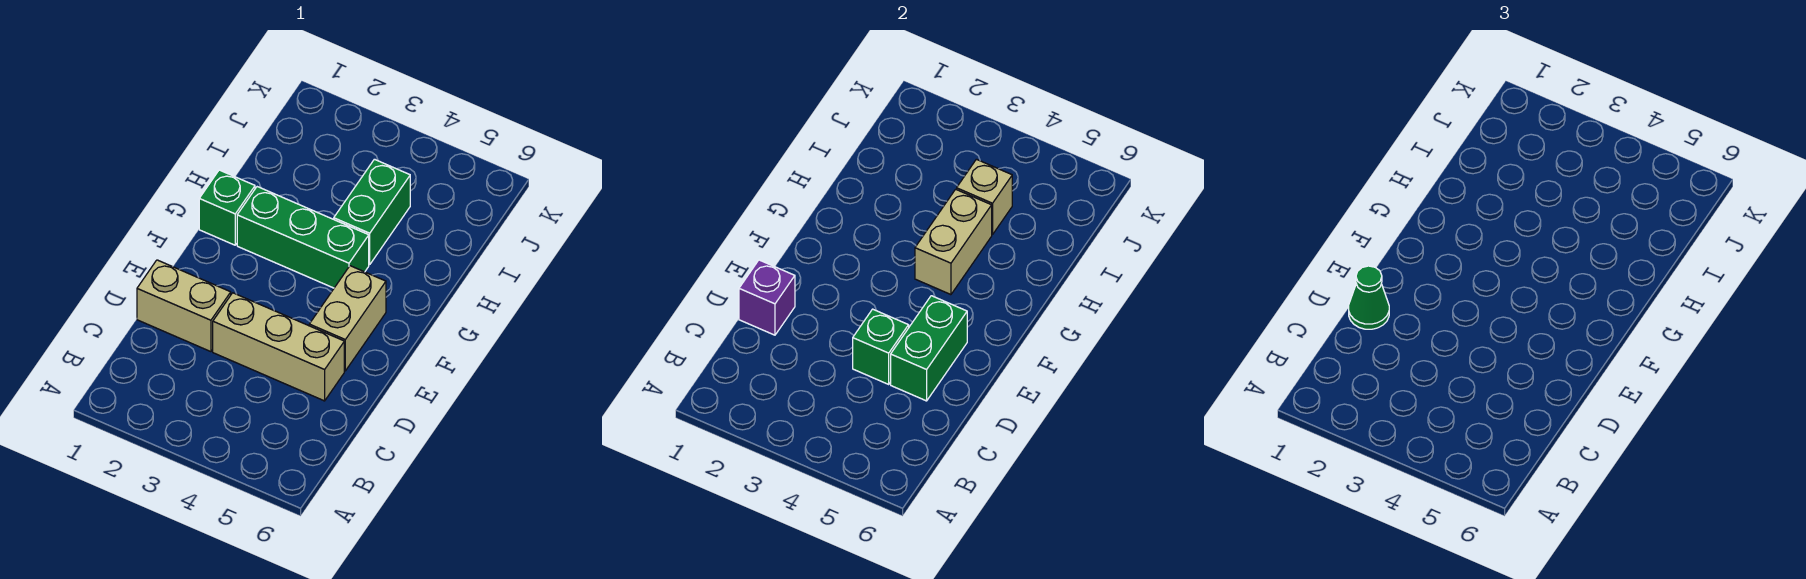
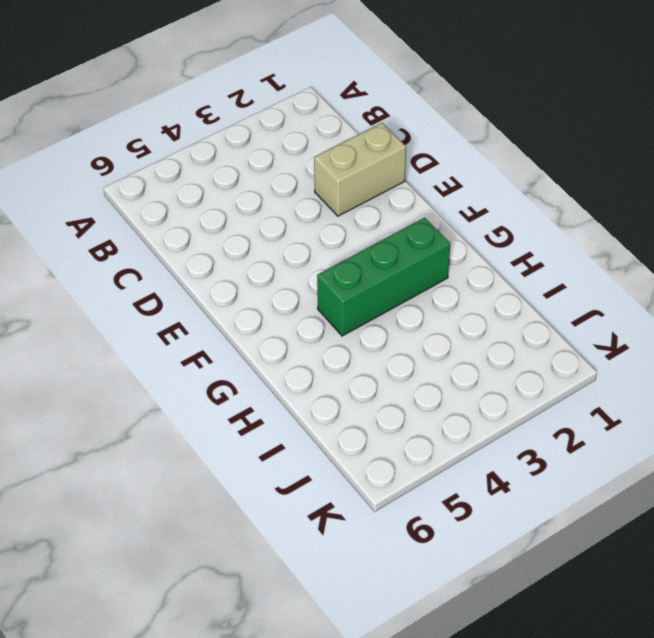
none -> tan 1x3 brick [213,293,344,401]
none -> tan 1x2 brick [309,266,386,371]
none -> green 1x1 brick [199,170,255,245]

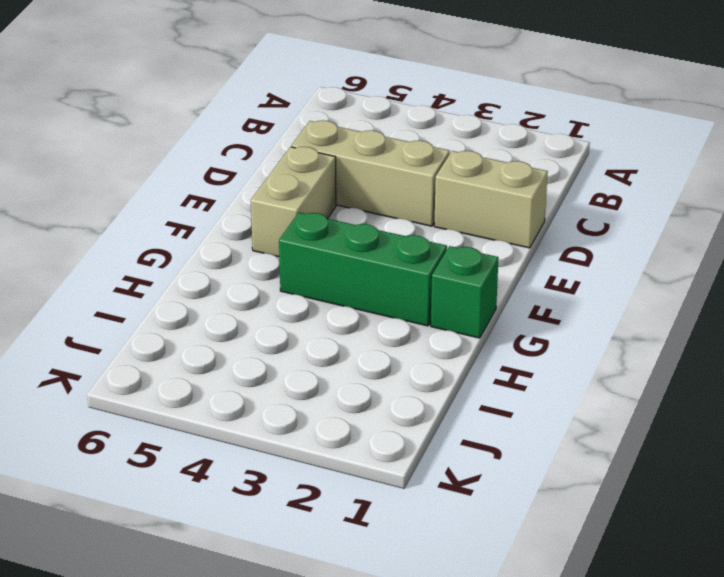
none -> green 1x2 brick [334,159,410,264]
none -> purple 1x1 brick [739,260,795,335]
none -> green 1x1 brick [853,309,909,384]

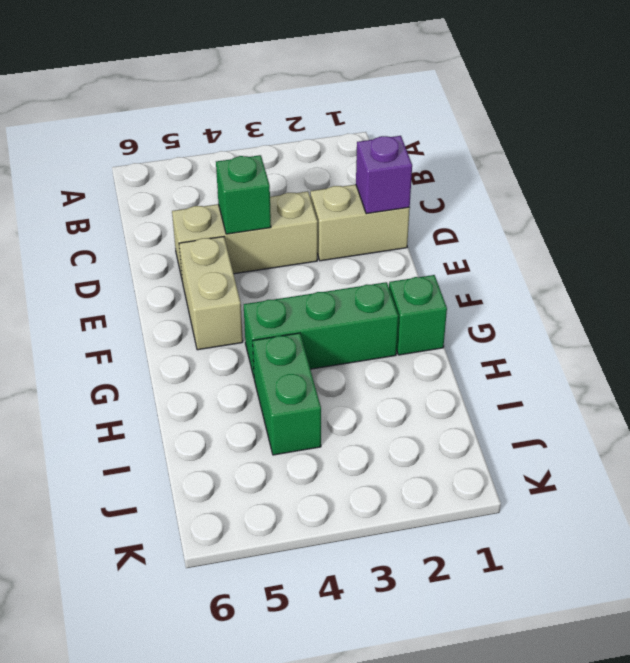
none -> green 1x2 brick [891,296,967,401]
none -> tan 1x2 brick [915,189,992,295]
none -> tan 1x1 brick [957,159,1012,235]

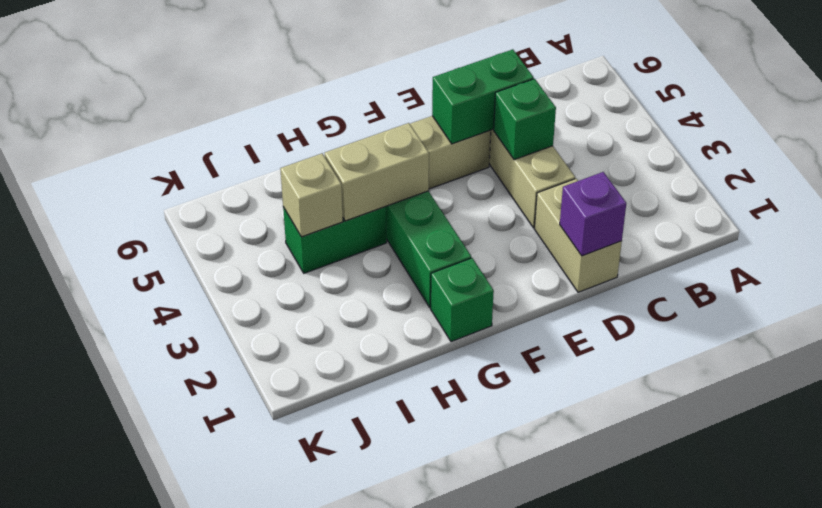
none -> green 1x1 cone [1349,266,1389,329]

